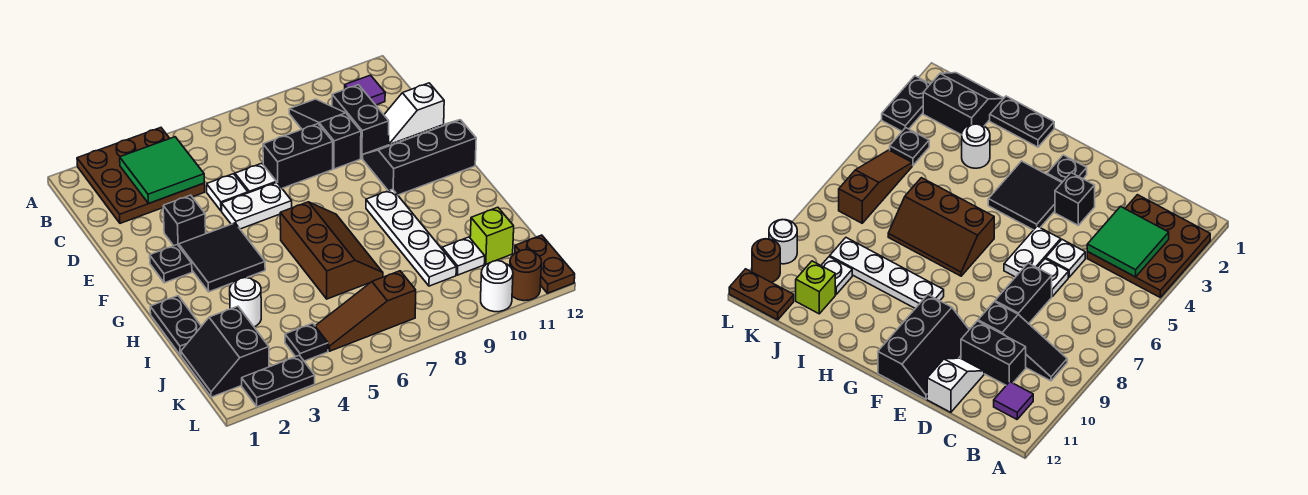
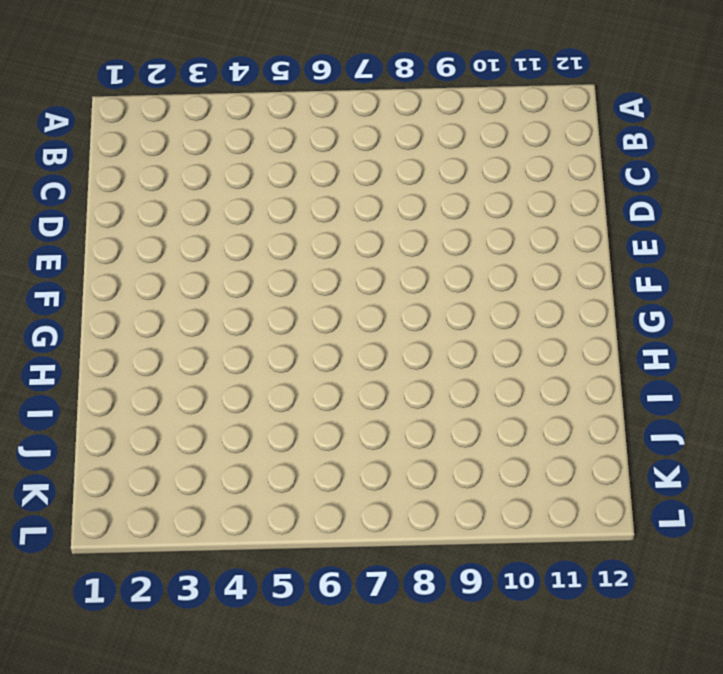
none -> brown 3x3 plate [77,128,205,223]
none -> black 1x3 slope [289,99,361,169]
none -> purple 1x1 tile [345,75,385,105]

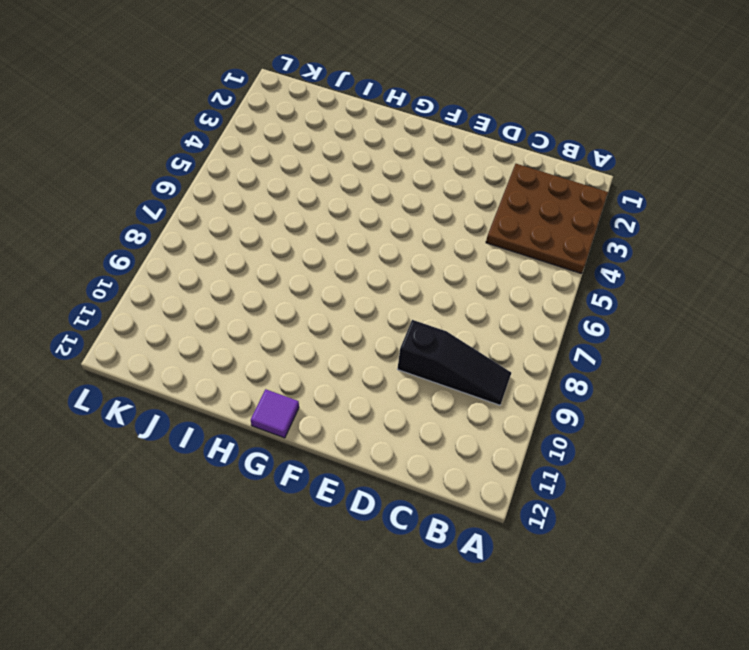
purple 1x1 tile [251,389,299,438] -> purple 1x1 tile moved to [345,75,385,105]
none -> black 1x2 brick [332,85,389,159]
none -> white 1x1 plate [207,174,248,211]
none -> white 1x1 plate [235,163,276,193]

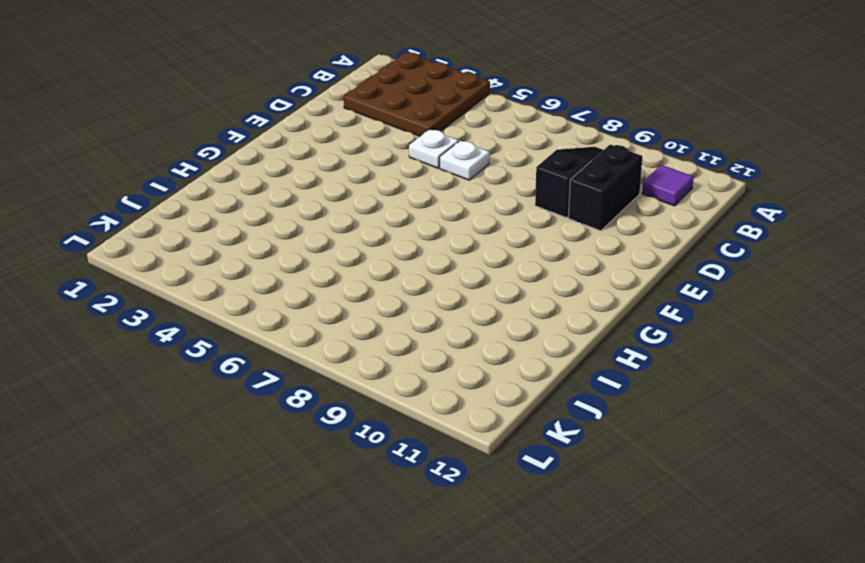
none -> black 1x2 brick [263,124,333,188]
none -> white 1x2 slope [384,83,444,145]
none -> black 1x1 brick [163,195,206,246]

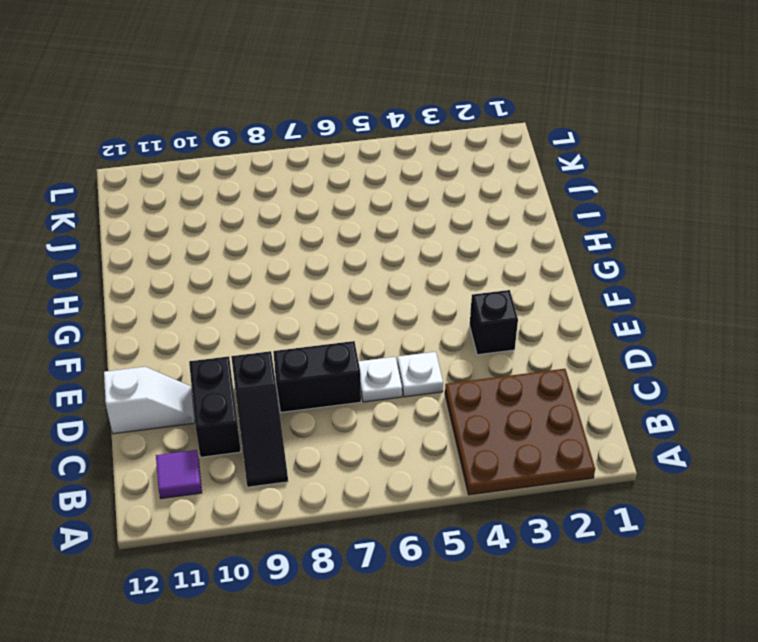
none -> white 1x2 plate [221,182,292,229]
none -> black 2x3 slope [363,120,476,195]
none -> black 1x1 plate [150,245,192,283]

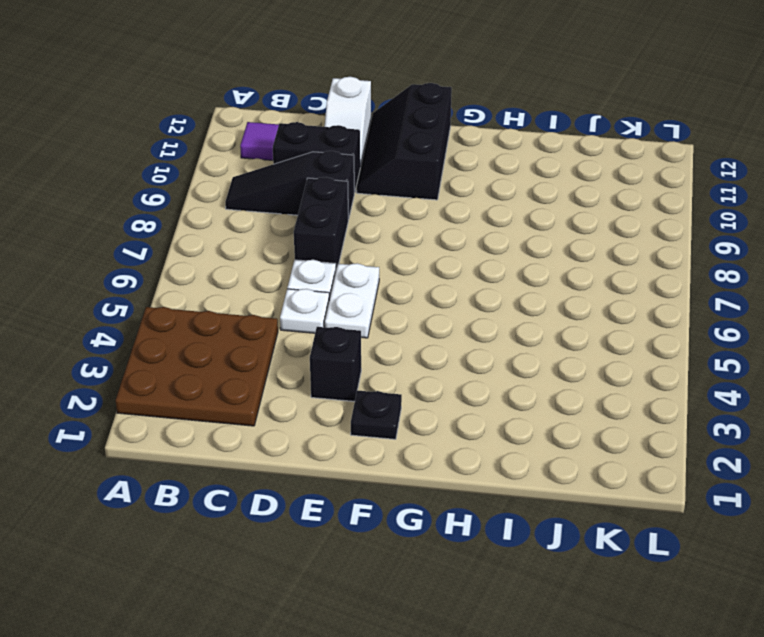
none -> black 2x2 tile [179,223,265,292]
none -> brown 2x3 slope [280,202,383,299]
none -> white 1x4 plate [366,189,456,286]

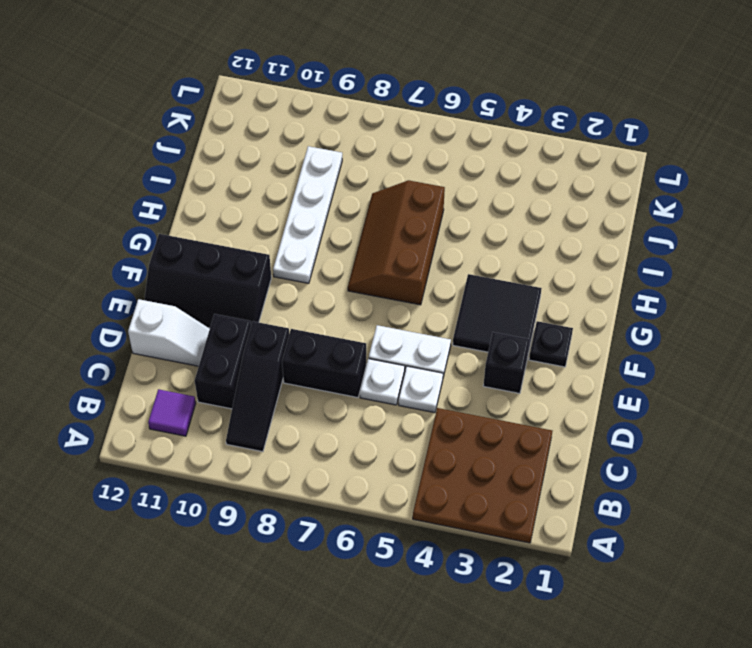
none -> black 1x2 plate [150,296,201,355]
none -> white 1x1 round brick [230,278,261,327]
none -> black 2x2 slope [181,306,269,397]

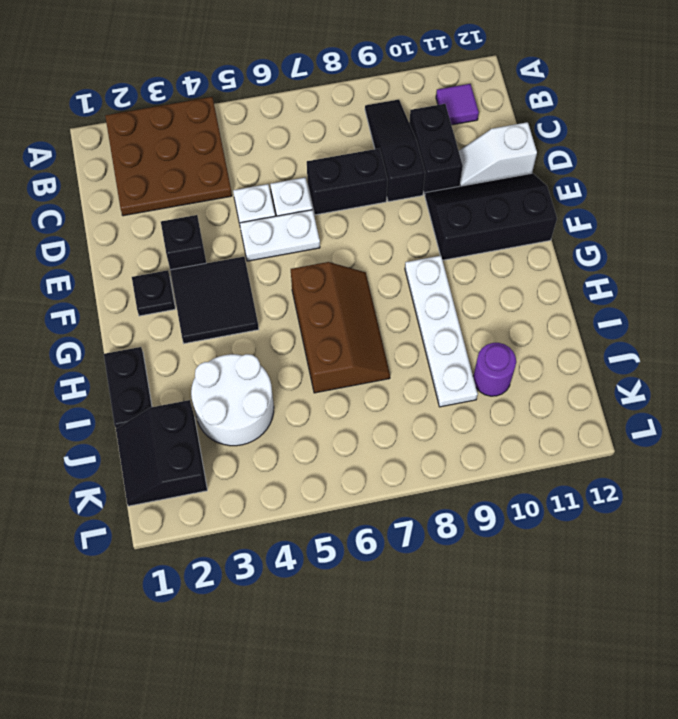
white 2x2 round brick [191,354,274,446] -> white 1x1 round brick [230,278,261,327]
purple 1x1 round brick [473,343,516,396] -> white 1x1 plate [442,237,485,275]
none -> lime 1x1 brick [470,207,514,264]
none -> black 1x1 plate [285,323,328,361]
none -> brown 1x3 slope [315,271,416,351]

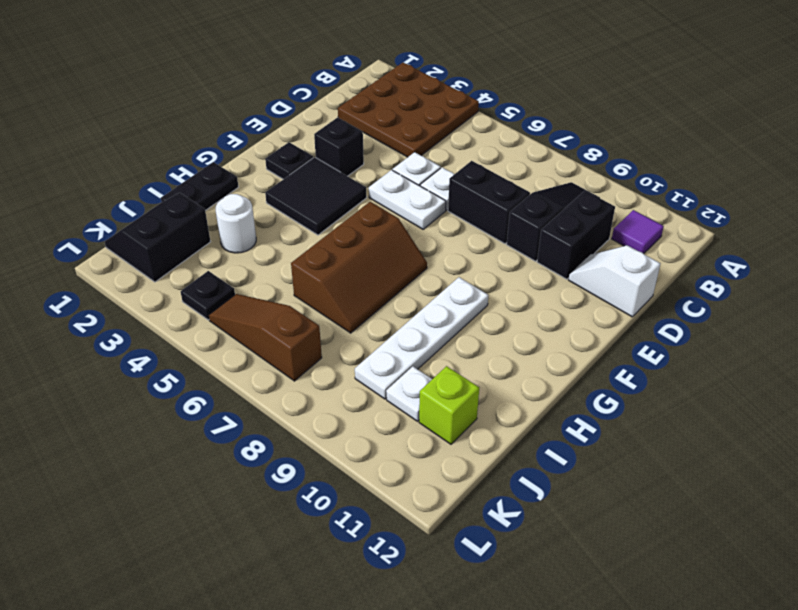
none -> black 2x3 slope [363,120,476,195]
none -> brown 1x2 plate [515,235,575,293]
none -> black 1x2 plate [242,355,315,407]

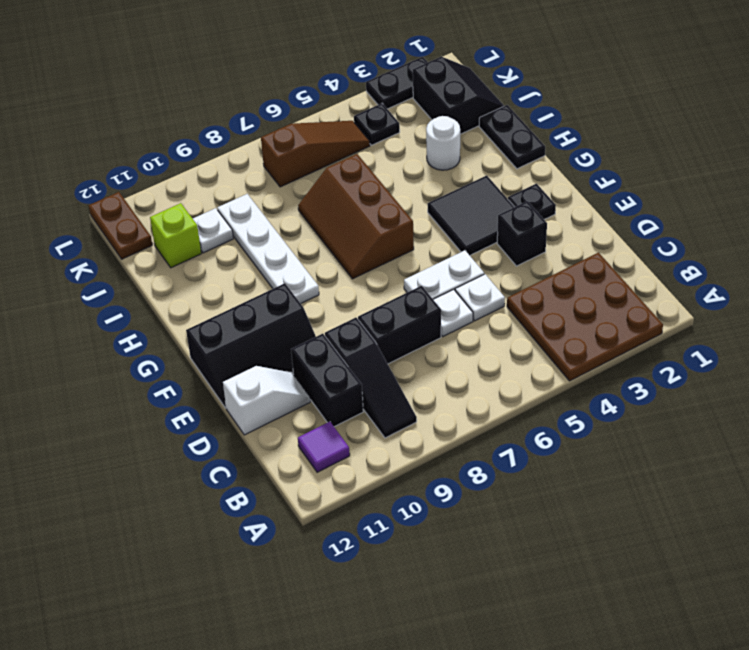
none -> white 1x1 round brick [481,261,513,312]
none -> brown 1x1 round brick [510,250,541,301]
none -> green 2x2 tile [120,137,204,204]

